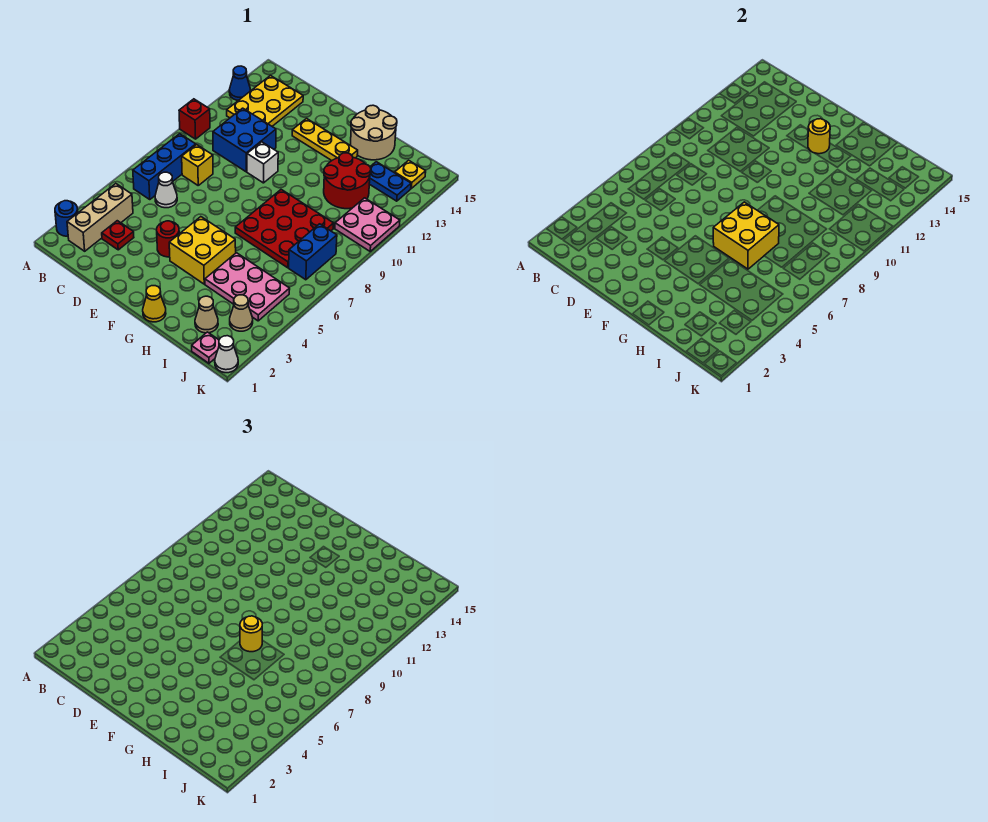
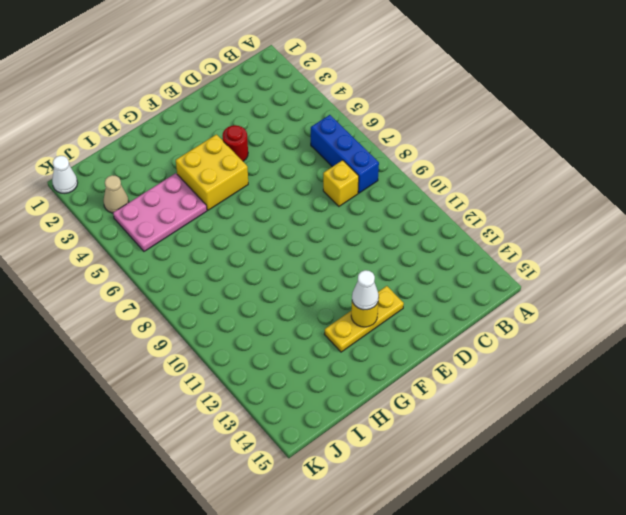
white 1x1 cone [352,270,379,310] -> white 1x1 cone moved to [155,172,177,208]
none -> blue 1x1 round brick [55,201,78,236]
none -> red 1x1 brick [179,99,210,139]
none -> blue 1x1 cone [229,66,251,100]
none -> tan 1x3 brick [67,184,133,251]

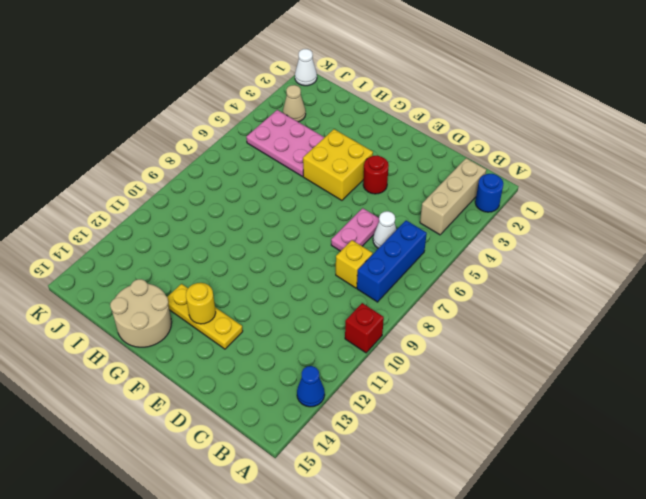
pink 1x2 plate [331,208,379,251] -> none
none -> yellow 2x3 plate [227,76,303,126]
none -> red 1x1 plate [102,221,134,250]
none -> blue 2x2 brick [213,108,276,172]
none -> white 1x1 brick [247,142,278,183]

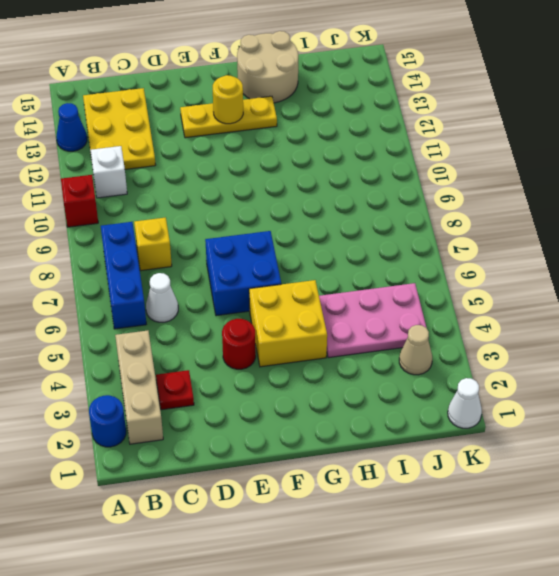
white 1x1 brick [90,146,127,198] -> white 1x1 brick moved to [247,142,278,183]
blue 2x2 brick [205,231,281,316] -> blue 2x2 brick moved to [213,108,276,172]
none -> yellow 1x1 cone [143,286,166,322]
none -> red 3x3 plate [235,190,334,268]
none -> red 2x2 round brick [324,153,371,209]
none -> tan 1x1 cone [195,296,218,333]

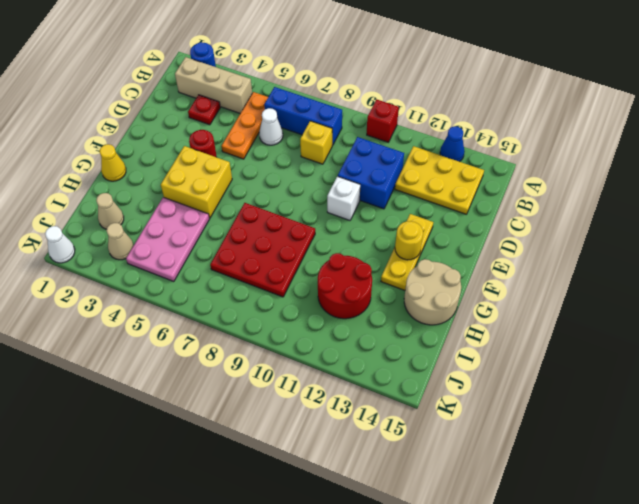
orange 1x3 plate [221,92,268,159] -> none
none -> blue 1x2 plate [369,162,411,201]
none -> pink 1x1 plate [192,332,219,363]
none -> blue 1x2 brick [289,224,337,280]
none -> pink 2x2 plate [335,198,400,251]

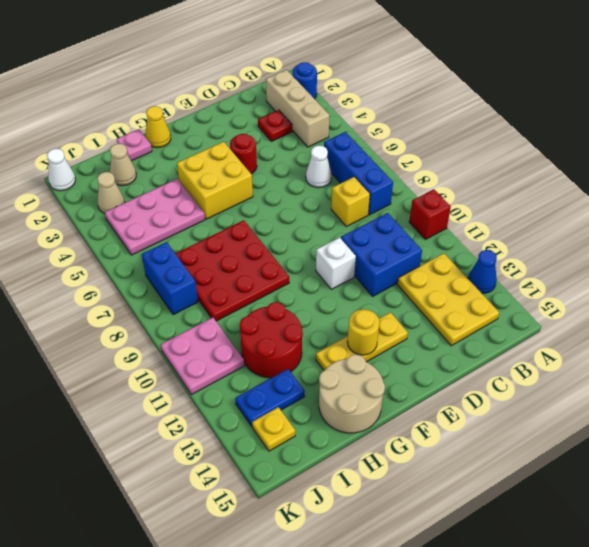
pink 1x1 plate [117,129,152,161] -> pink 1x1 plate moved to [192,332,219,363]
none -> yellow 2x2 brick [713,202,779,269]
none -> yellow 1x1 round brick [240,616,262,652]

